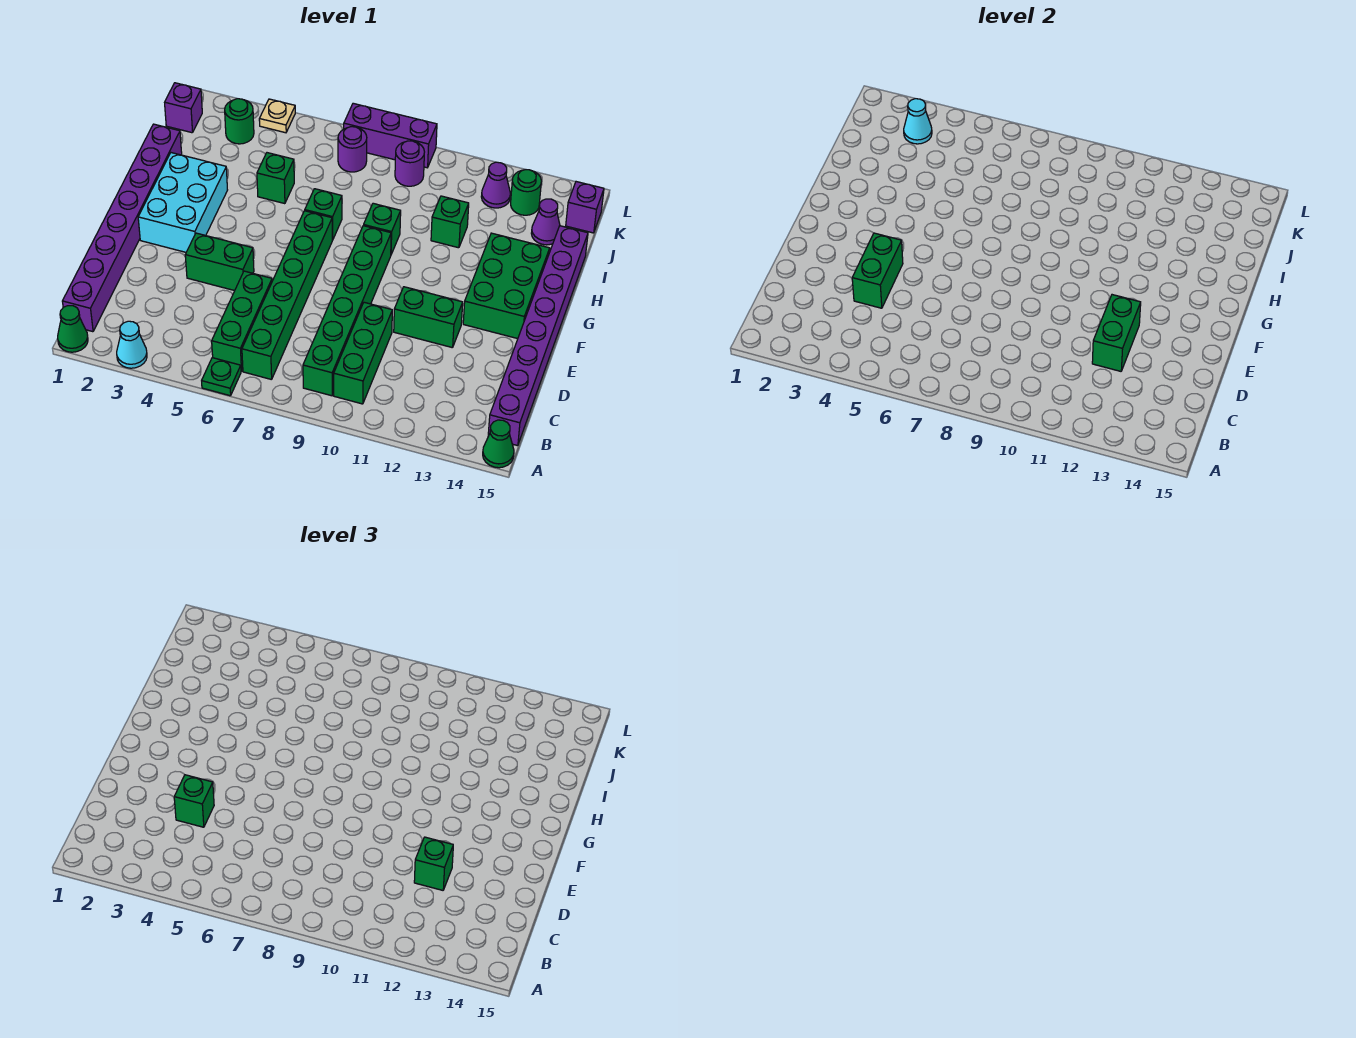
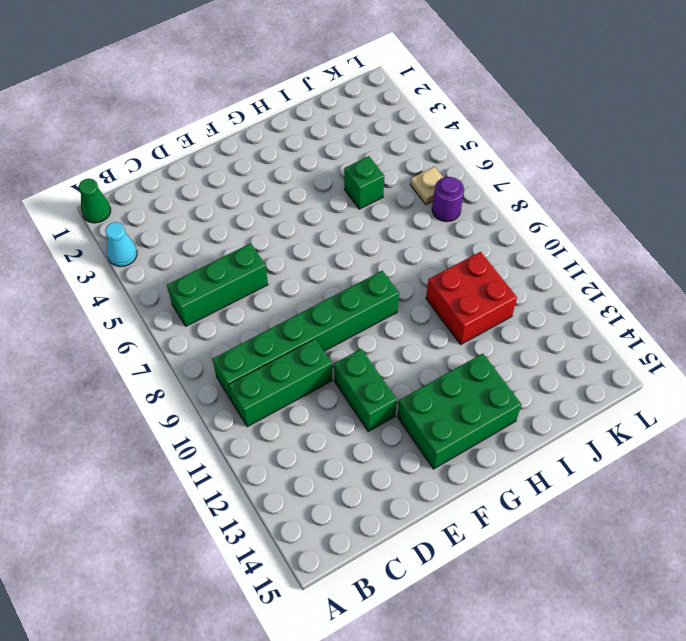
red 2x2 brick [426,252,517,344] -> green 1x1 brick [431,196,469,248]
tan 1x1 plate [410,167,444,205] -> tan 1x1 plate moved to [259,99,295,133]
none -> green 1x1 plate [202,358,241,396]
none -> green 1x1 cone [483,420,514,468]
none -> purple 1x8 brick [62,124,182,332]
none -> green 1x6 brick [242,211,332,380]

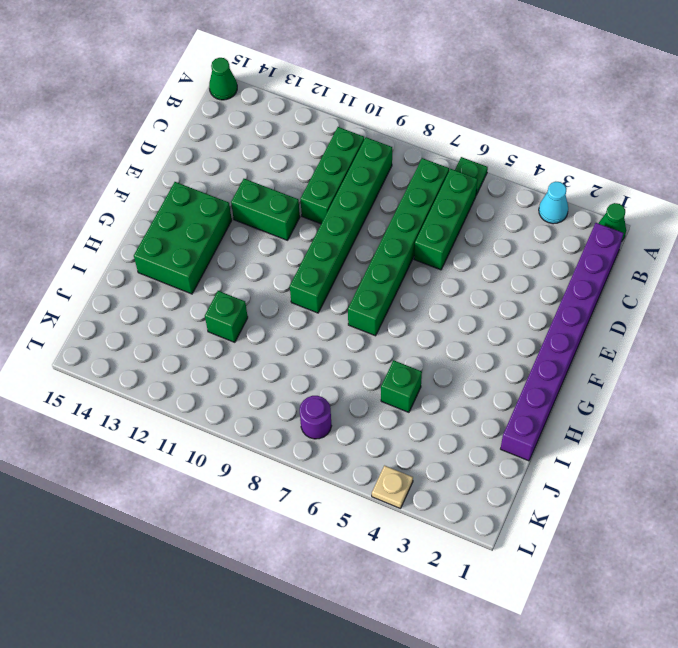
none -> purple 1x8 brick [488,226,588,446]
none -> green 1x2 brick [185,233,254,291]
none -> cyan 2x3 brick [138,153,227,252]
none -> green 1x1 brick [305,189,342,240]

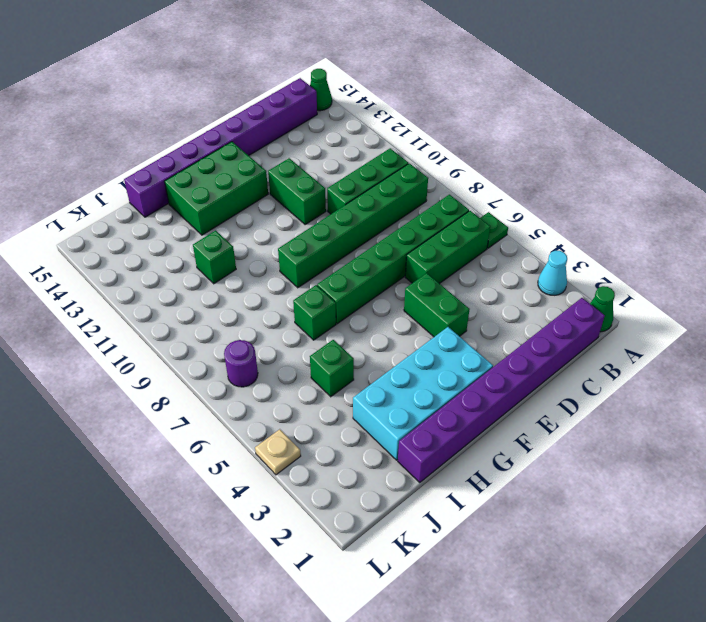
cyan 2x4 brick [353,327,493,460] -> cyan 2x3 brick [138,153,227,252]
none -> green 1x1 brick [364,203,401,254]
none -> purple 1x1 cone [531,199,560,245]
none -> purple 1x1 brick [165,83,202,133]
none -> green 1x1 round brick [225,99,254,144]

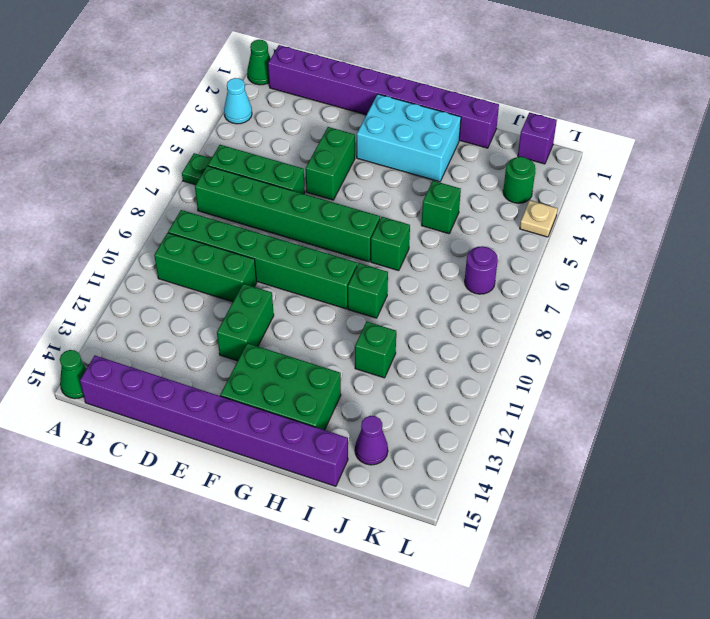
none -> purple 1x1 round brick [395,141,424,186]
none -> purple 1x1 cone [481,162,510,208]
none -> green 1x1 round brick [511,170,541,215]
none -> purple 1x1 brick [566,182,604,233]

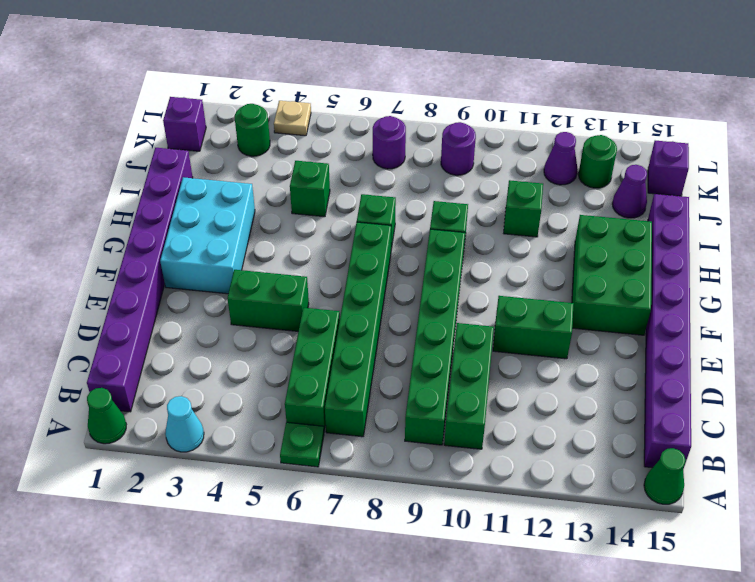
none -> purple 1x3 brick [344,103,437,168]
none -> green 1x2 brick [852,233,903,308]
none -> green 1x2 brick [1092,295,1141,371]
none -> cyan 1x1 cone [904,99,932,144]

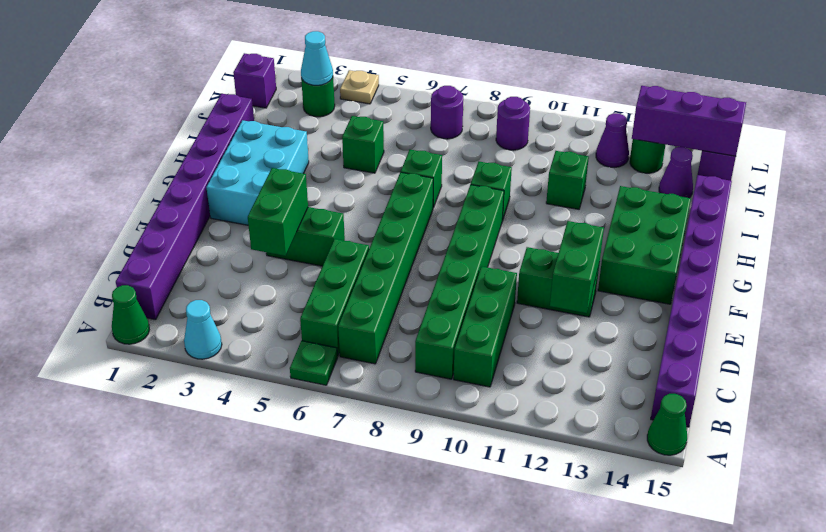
purple 1x3 brick [632,86,746,156] -> purple 1x3 brick moved to [344,103,437,168]
none -> green 1x1 brick [174,775,214,827]
none -> green 1x1 brick [414,837,453,890]

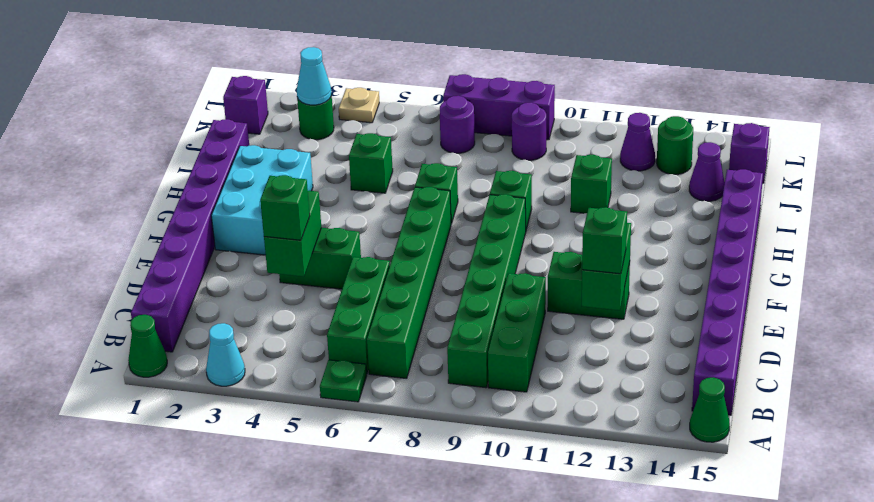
none -> green 2x3 brick [463,233,550,339]

